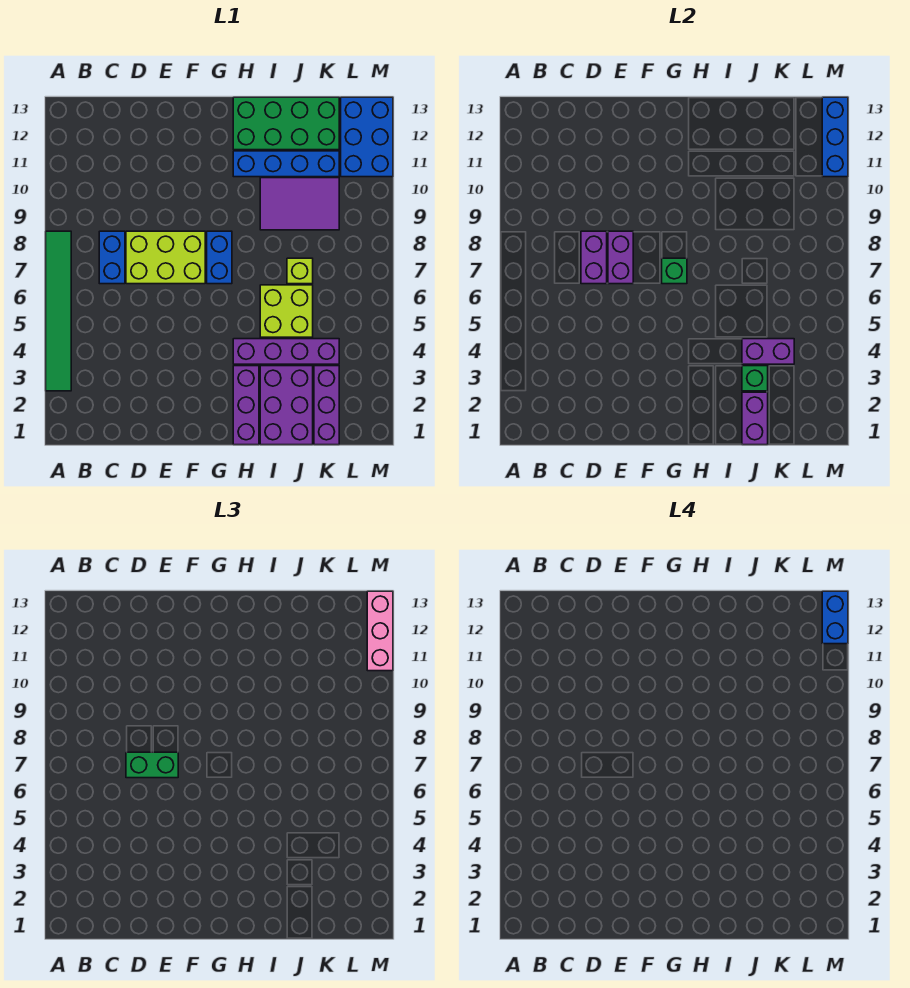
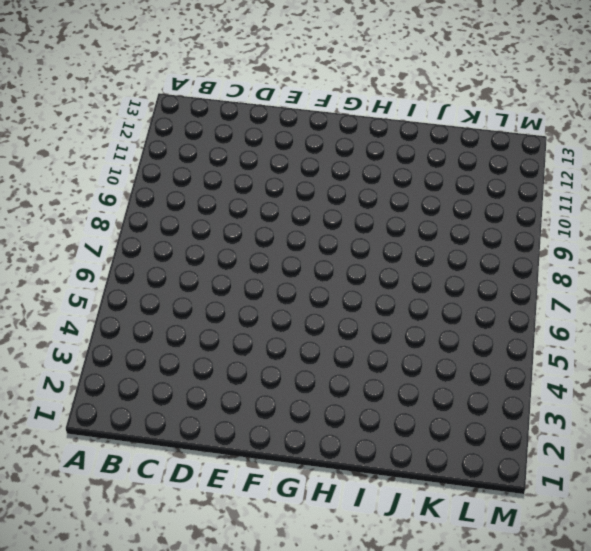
none -> green 1x6 tile [46,231,71,391]
none -> blue 1x2 brick [99,231,125,284]
none -> lime 2x3 brick [126,231,205,284]

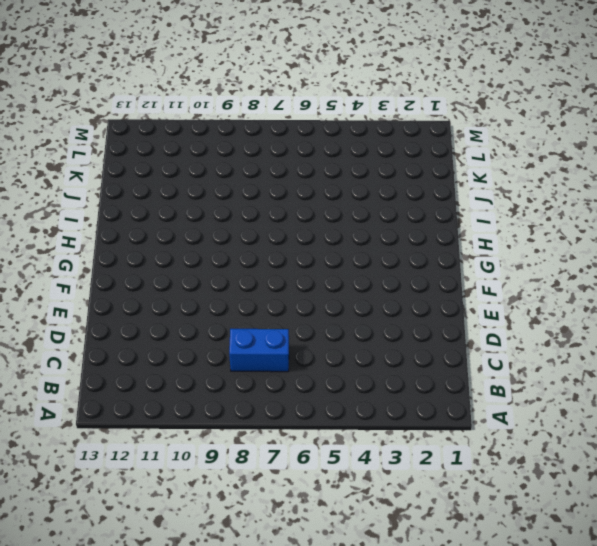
none -> green 1x6 tile [46,231,71,391]
none -> lime 2x3 brick [126,231,205,284]
none -> blue 1x2 brick [207,231,232,284]

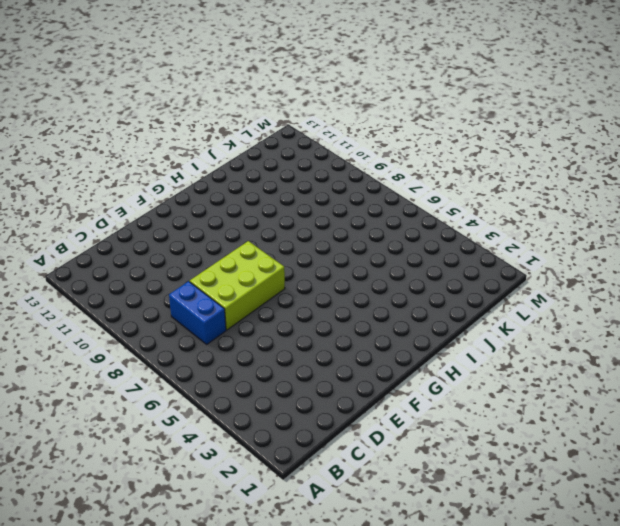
none -> green 1x6 tile [46,231,71,391]
none -> blue 1x2 brick [207,231,232,284]
none -> purple 1x3 brick [233,366,259,445]

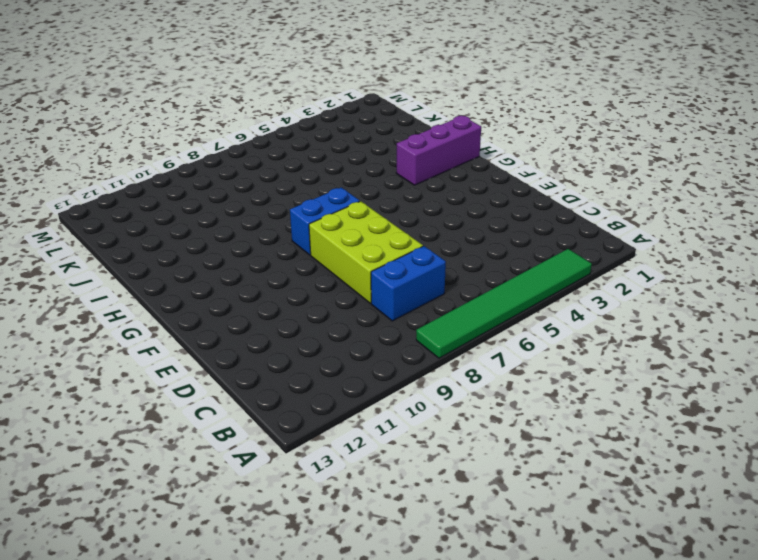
none -> purple 1x4 brick [233,339,339,364]
none -> blue 1x4 brick [233,151,339,177]
none -> green 2x4 brick [233,97,339,150]

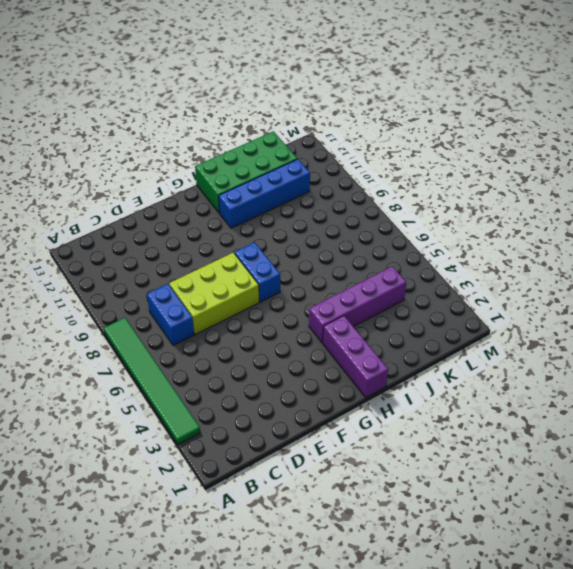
none -> purple 2x3 brick [260,366,313,445]
none -> lime 2x2 brick [260,285,313,337]
none -> purple 2x3 tile [260,178,339,230]

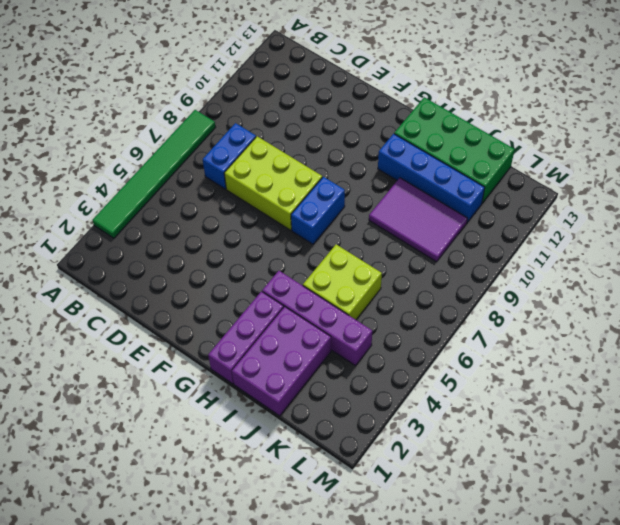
none -> lime 1x1 brick [287,258,313,284]
none -> purple 1x3 brick [314,366,339,445]
none -> blue 2x3 brick [341,97,393,177]

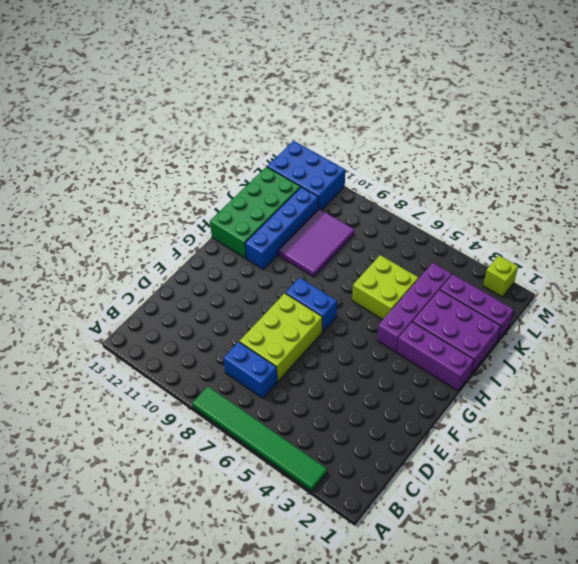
lime 1x1 brick [483,256,518,297] -> lime 1x1 brick moved to [287,258,313,284]
none -> purple 1x2 brick [581,231,607,284]
none -> purple 1x2 brick [608,231,633,284]
none -> green 1x1 brick [662,258,687,284]

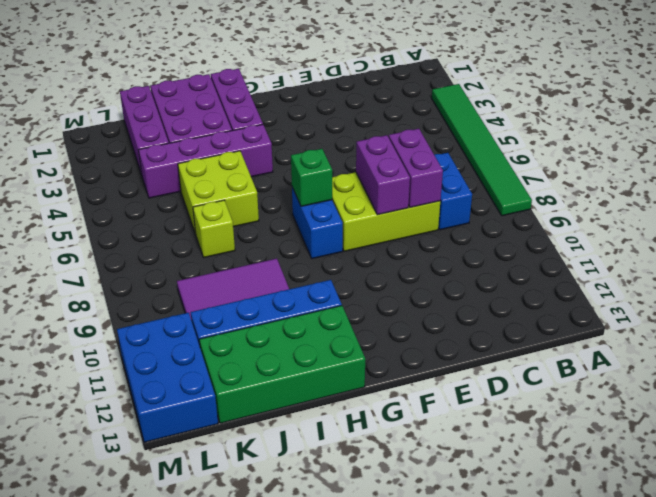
none -> purple 1x2 brick [742,392,768,445]
none -> green 1x1 brick [742,366,768,391]
none -> purple 1x2 brick [742,339,794,364]

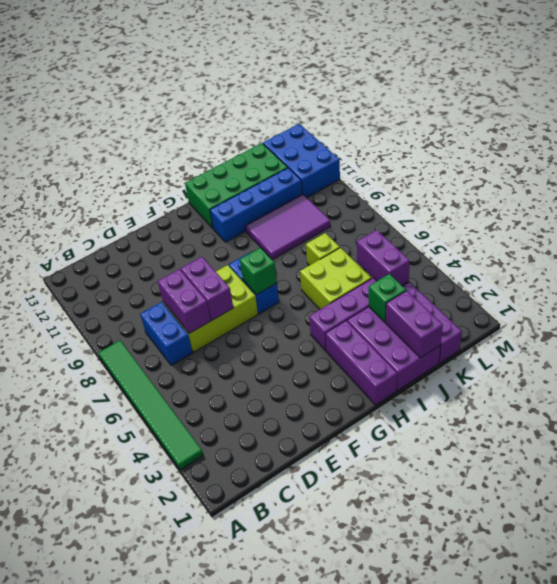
purple 1x2 brick [357,230,410,285] -> purple 1x2 brick turned to [742,339,794,364]
none -> blue 1x3 brick [822,97,848,177]
none -> green 1x2 brick [126,752,178,778]
none -> pink 1x3 brick [367,591,393,671]

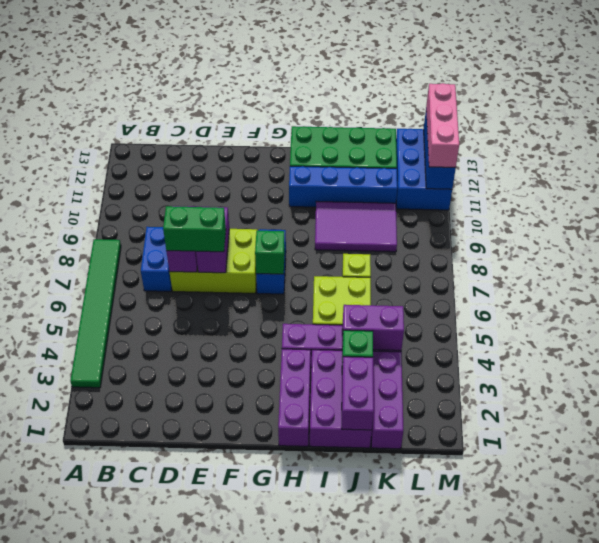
none -> blue 1x2 brick [822,591,848,644]

